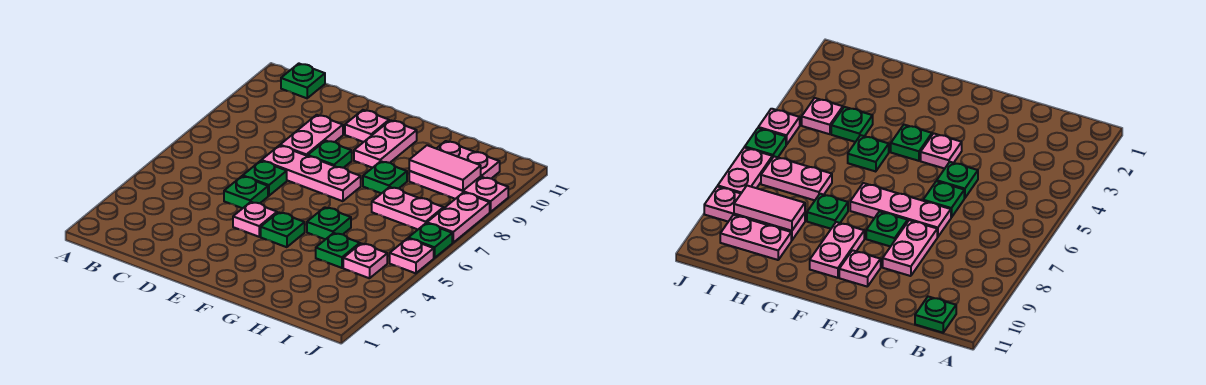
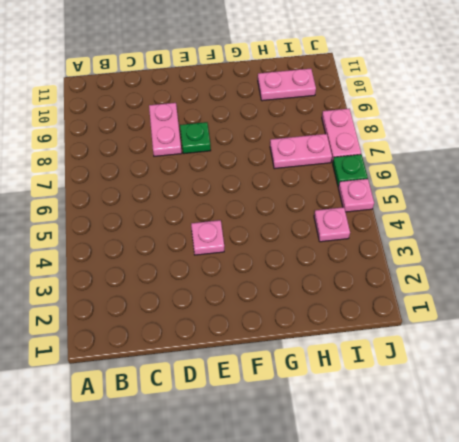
none -> green 1x1 plate [281,64,325,98]
none -> green 1x1 plate [224,176,268,208]
none -> green 1x1 plate [243,161,287,196]

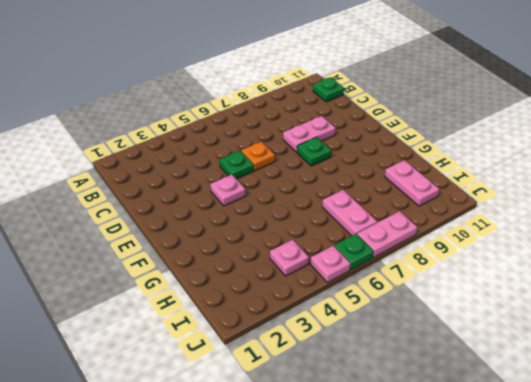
orange 1x1 plate [241,142,275,171] -> green 1x1 plate [243,161,287,196]
none -> pink 1x3 plate [261,145,361,201]
none -> pink 1x1 plate [345,110,389,142]
none -> green 1x1 plate [261,212,305,247]

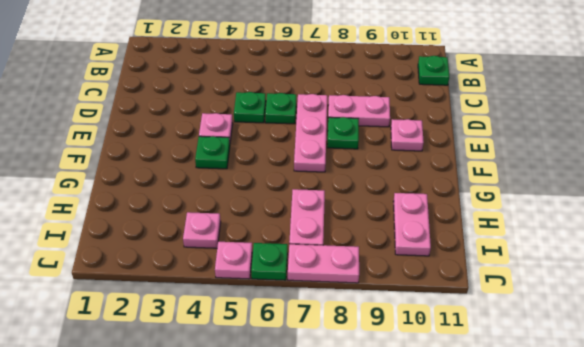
none -> pink 1x2 plate [354,120,417,168]
none -> green 1x1 plate [307,207,351,240]
none -> green 1x1 plate [363,161,407,194]

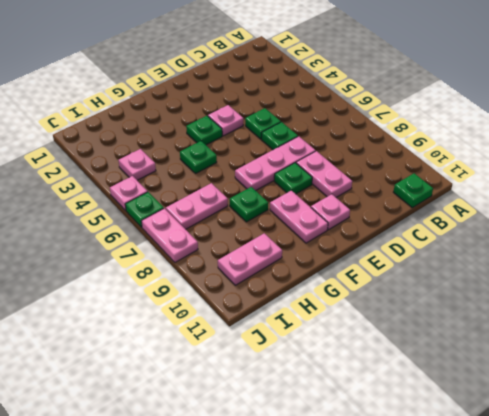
none -> green 1x1 plate [316,233,360,268]
none -> pink 1x3 plate [409,171,508,212]
none -> pink 1x2 tile [409,145,481,191]

